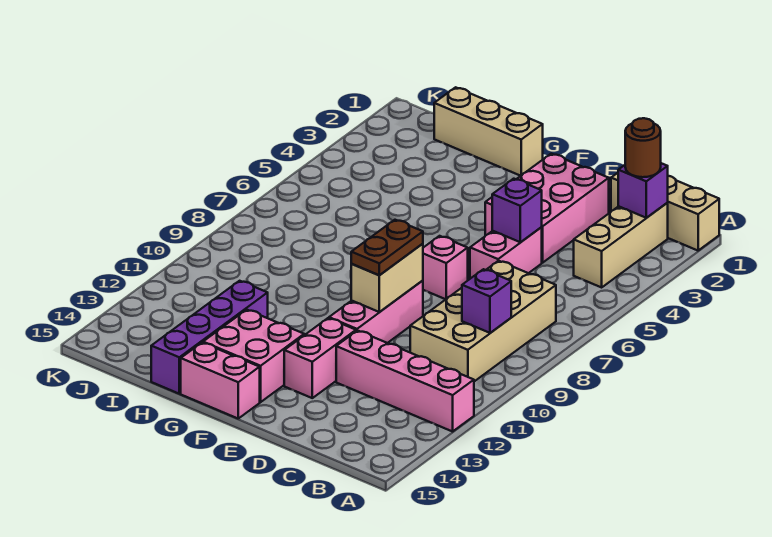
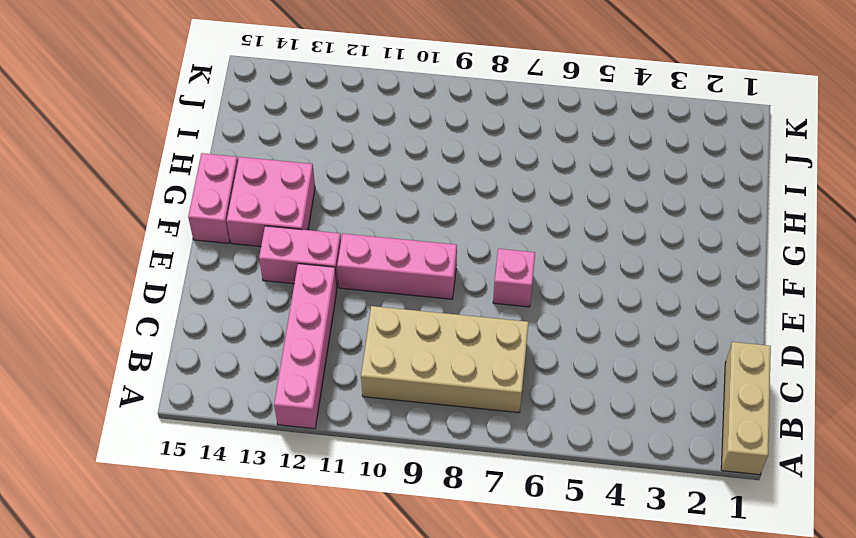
none -> tan 1x3 brick [574,203,668,287]
none -> pink 2x3 brick [485,154,609,263]
none -> pink 1x2 brick [470,227,542,279]

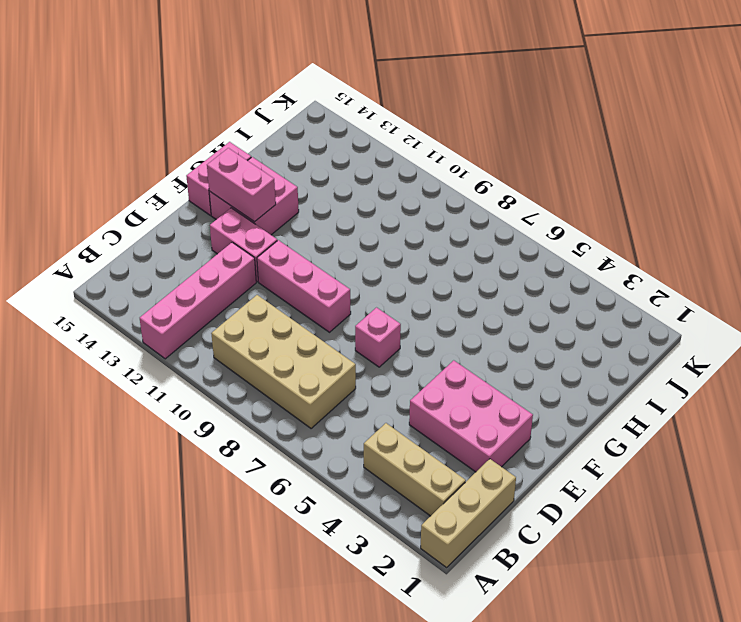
pink 1x2 brick [207,148,276,222] -> pink 1x2 brick moved to [470,227,542,279]
none -> tan 1x3 brick [434,87,543,176]
none -> purple 1x4 brick [151,281,268,394]
none -> purple 1x1 brick [618,163,668,218]

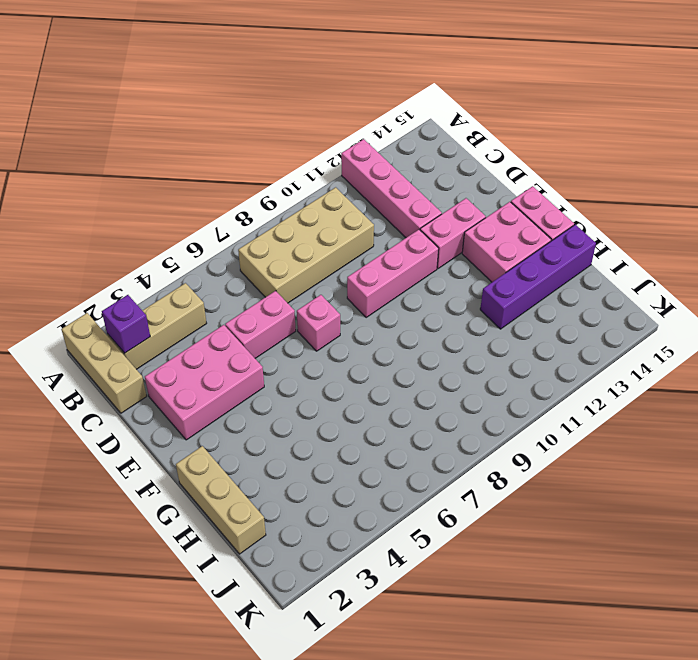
none -> purple 1x1 brick [462,269,511,333]
none -> purple 1x1 brick [492,179,542,242]
none -> tan 1x2 brick [351,244,423,312]

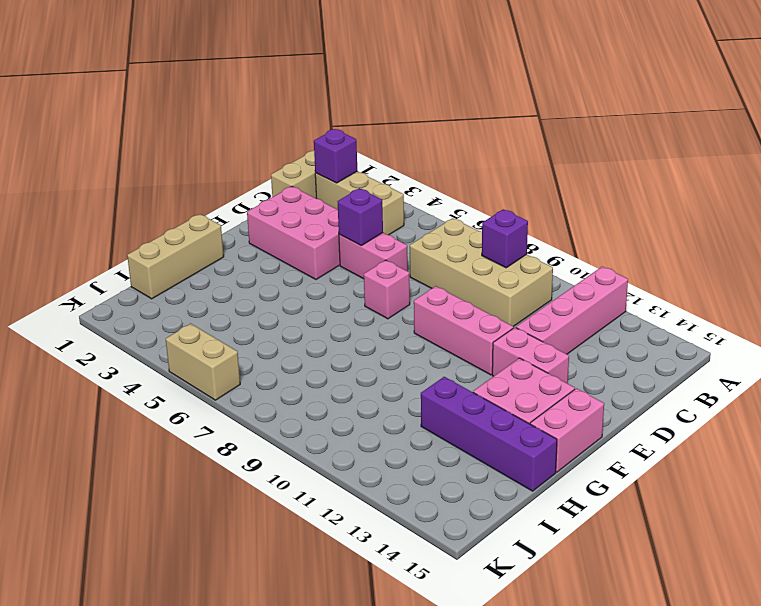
tan 1x2 brick [166,324,240,400] -> tan 1x2 brick moved to [351,244,423,312]
none -> brown 1x1 round brick [625,118,661,177]
none -> brown 1x2 plate [351,220,423,275]

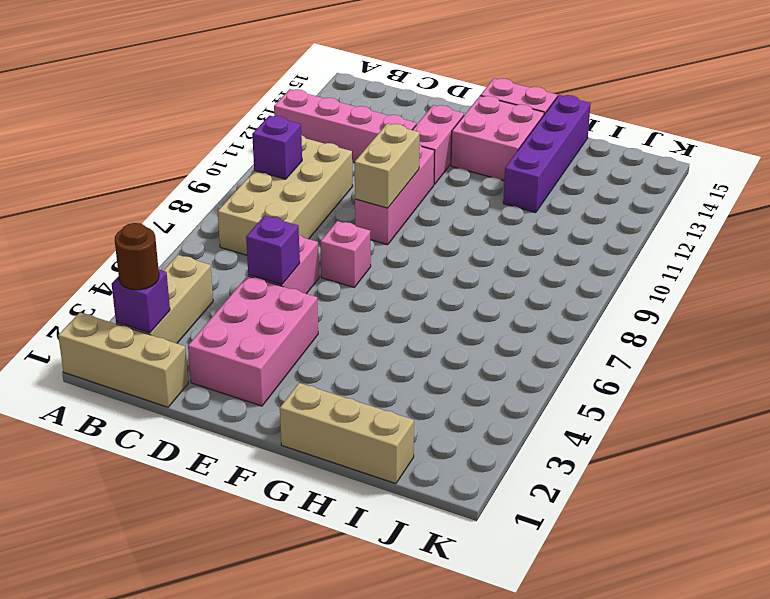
none -> brown 1x2 plate [351,220,423,275]

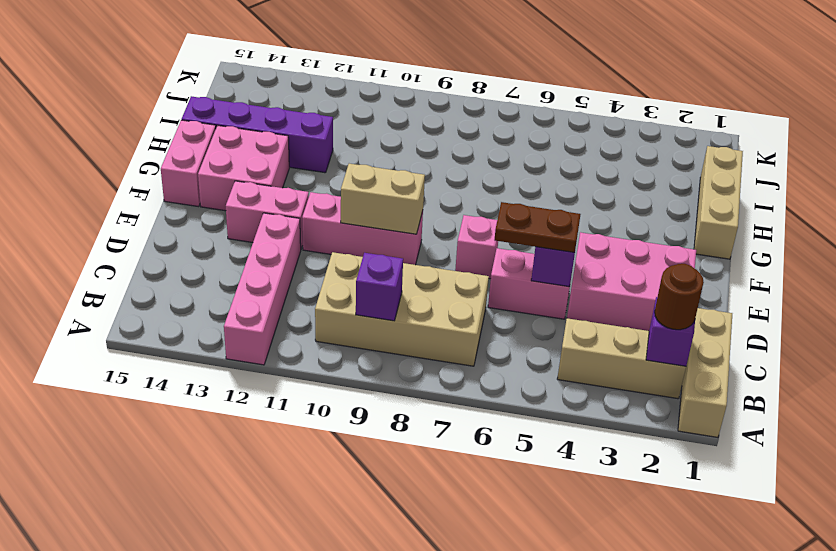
brown 1x2 plate [495,202,581,252] -> brown 1x2 plate moved to [351,220,423,275]

